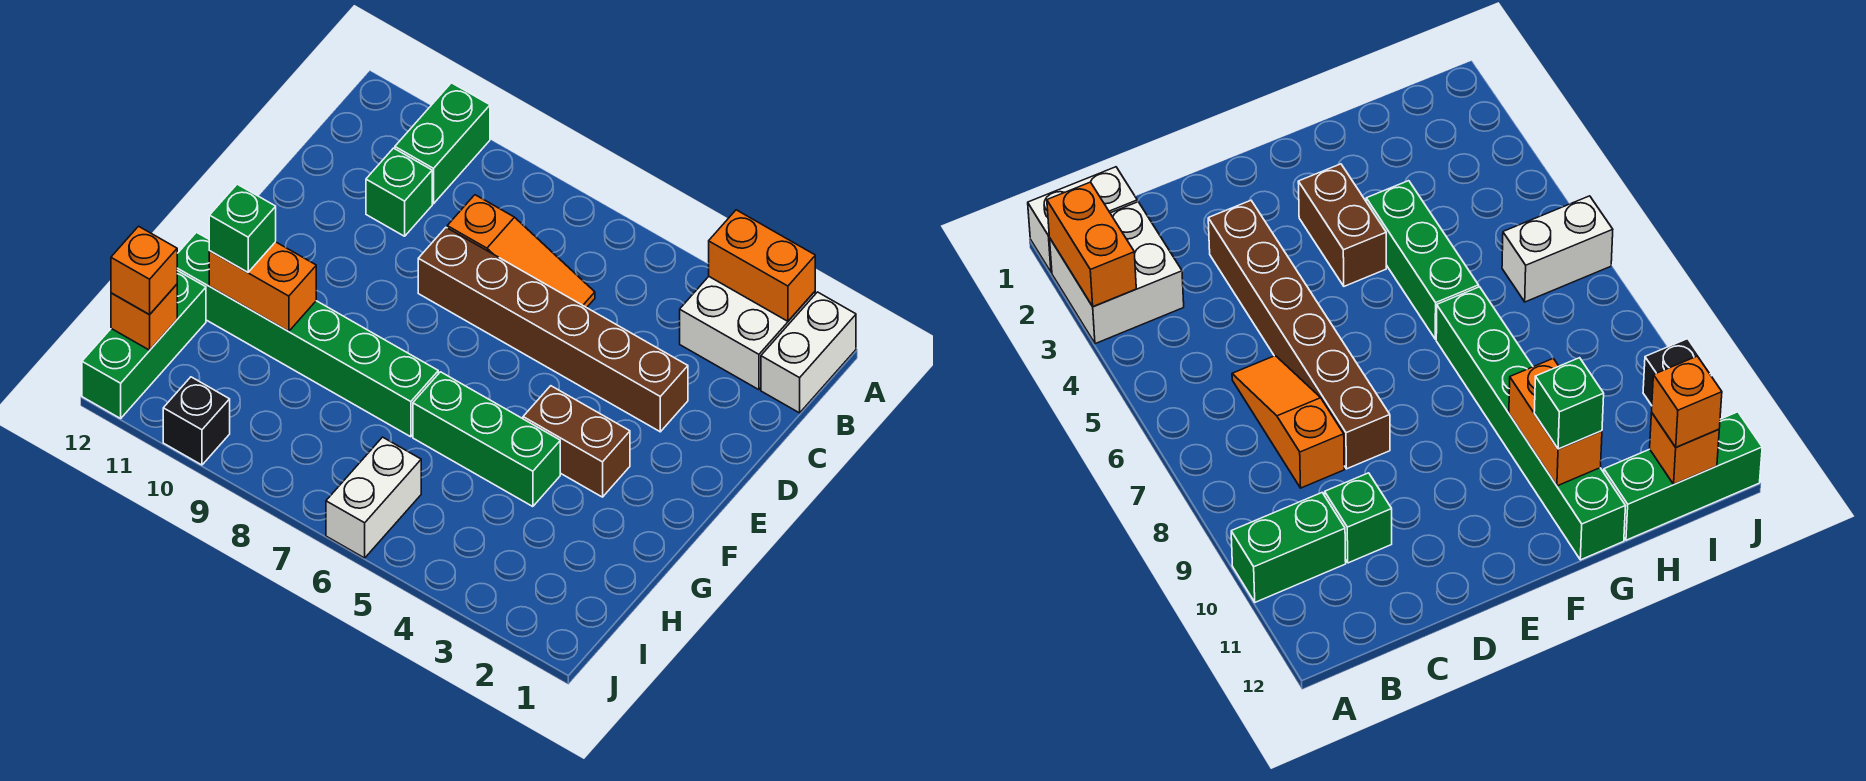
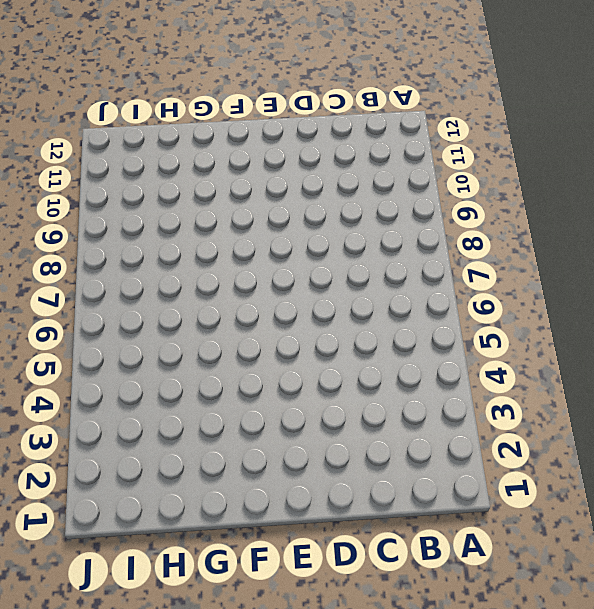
none -> white 1x2 brick [761,292,856,413]
none -> white 2x2 brick [680,277,815,390]
none -> green 1x2 brick [395,83,490,204]

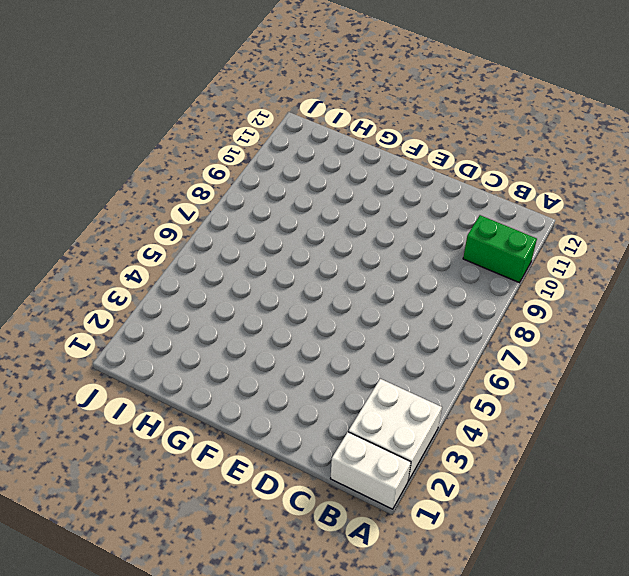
none -> orange 1x3 slope [447,195,595,308]
none -> green 1x1 brick [366,148,432,236]
none -> brown 1x6 brick [418,228,688,432]

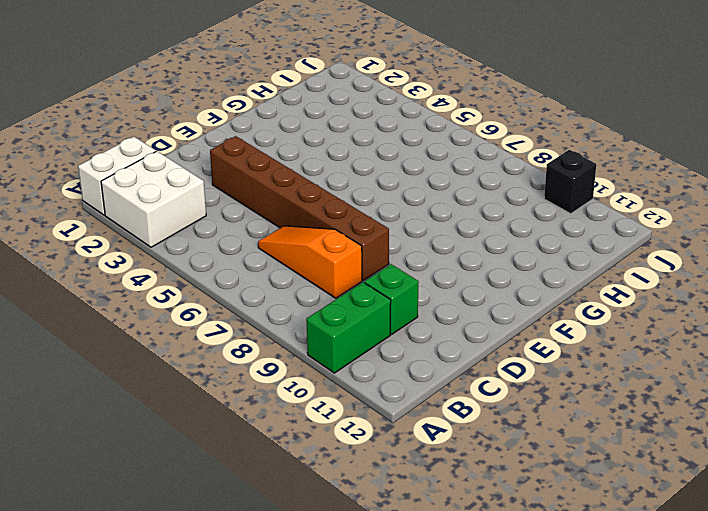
none -> brown 1x2 brick [523,386,630,497]
none -> green 1x3 brick [413,372,560,507]
none -> green 1x6 brick [177,232,438,437]

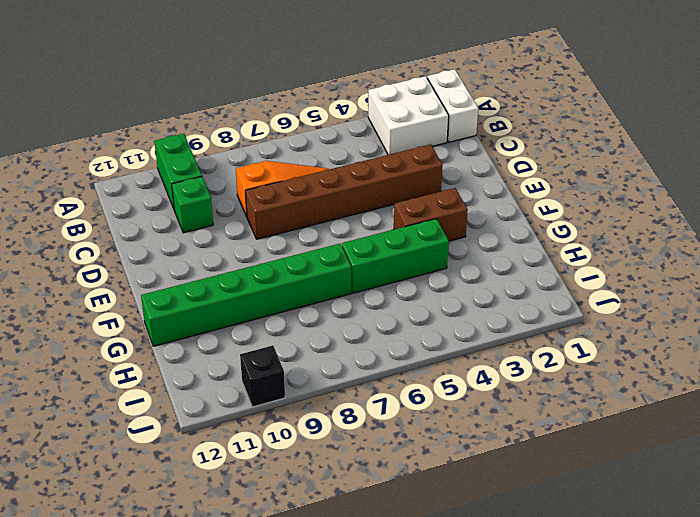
none -> green 1x3 brick [82,271,206,418]
none -> white 1x2 brick [326,437,421,558]
none -> orange 1x2 brick [709,210,815,321]

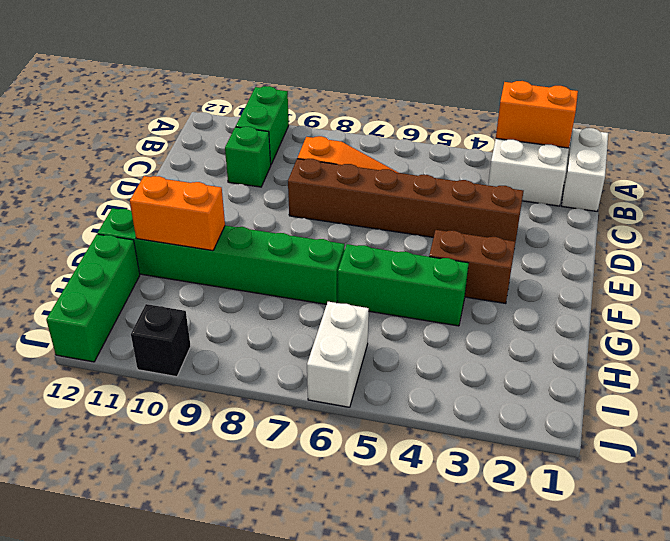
none -> orange 1x1 brick [111,284,177,350]
none -> green 1x1 brick [209,184,276,272]
none -> orange 1x1 brick [111,226,177,315]

